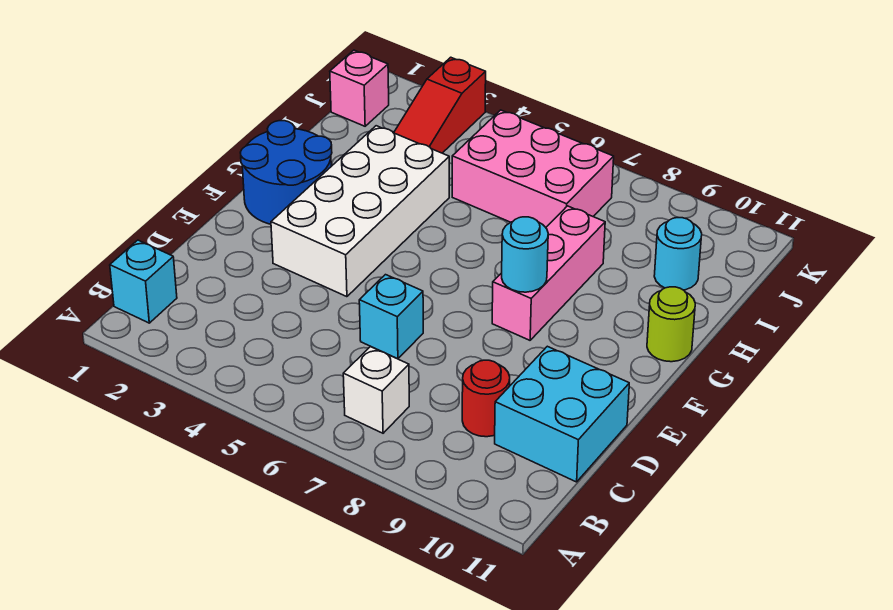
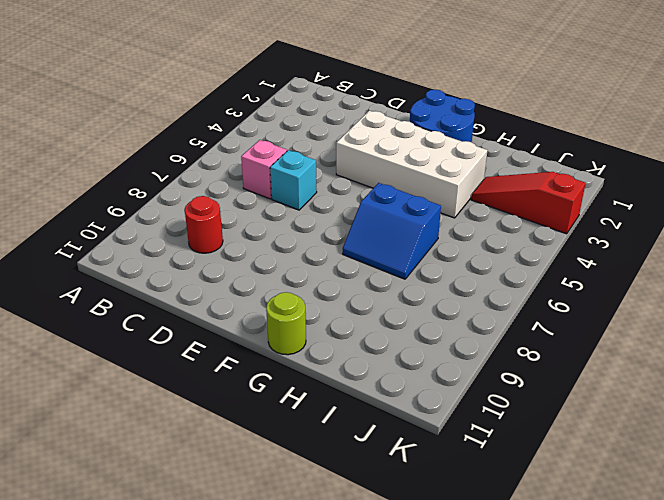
pink 1x1 brick [241,140,287,199] -> pink 1x1 brick moved to [330,50,389,126]
blue 2x2 slope [343,183,441,279] -> none
none -> cyan 1x1 brick [110,240,177,323]
none -> white 1x1 brick [343,347,409,433]
none -> cyan 2x2 brick [495,346,629,482]

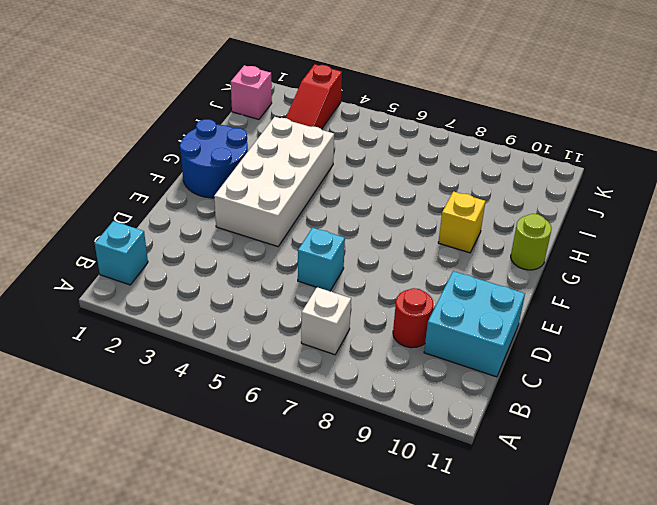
yellow 1x1 brick [438,192,486,253] -> none
none -> pink 1x3 brick [492,206,605,340]
none -> pink 2x3 brick [452,110,614,227]
none -> cyan 1x1 round brick [654,217,702,290]

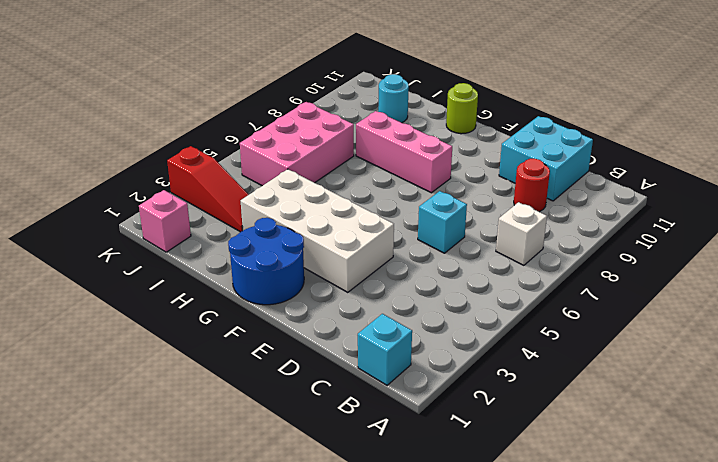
none -> cyan 1x1 round brick [502,217,548,292]

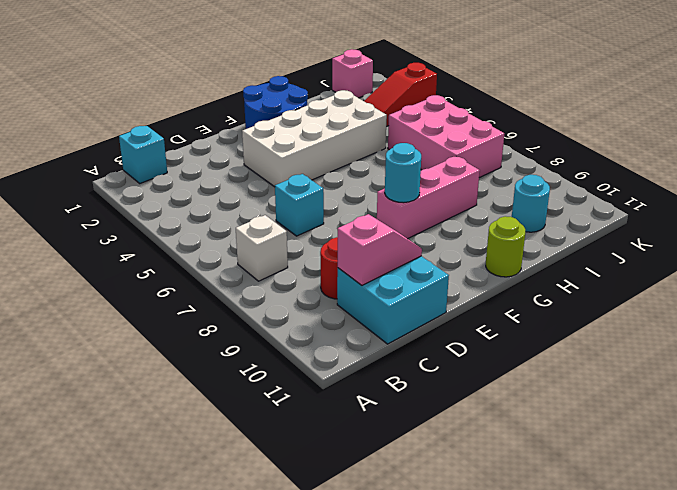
pink 1x2 slope [338,214,422,285] -> none

